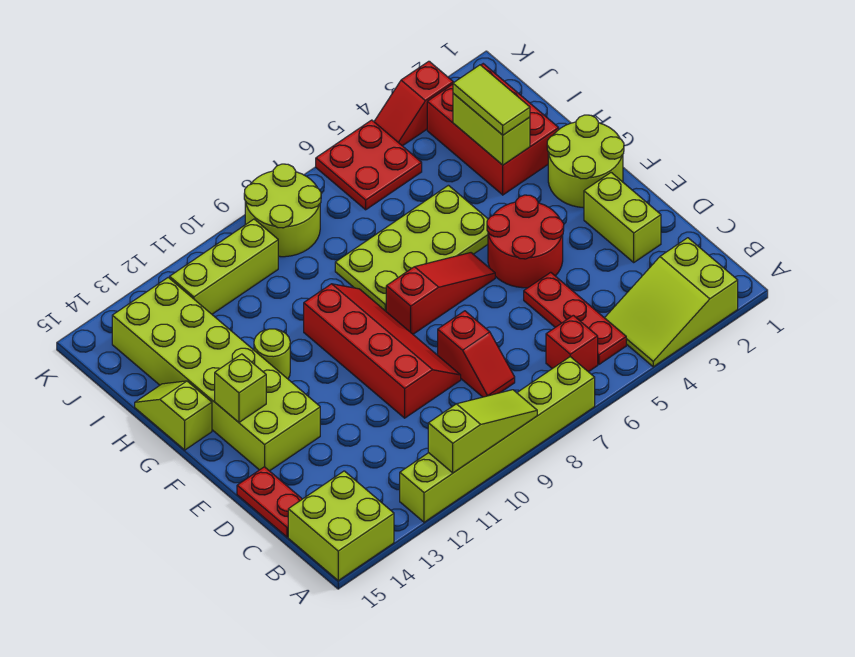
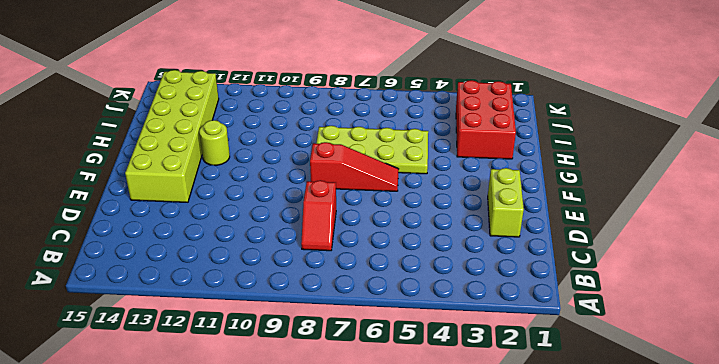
none -> lime 2x3 slope [605,238,738,367]
none -> lime 1x6 brick [400,357,595,522]
none -> lime 2x2 brick [288,471,394,581]

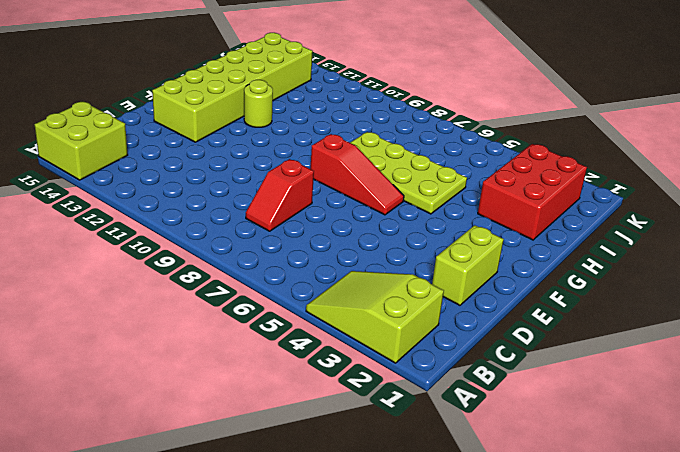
none -> lime 1x6 brick [400,357,595,522]
none -> red 1x3 plate [524,272,626,364]
none -> red 1x1 brick [546,315,598,372]

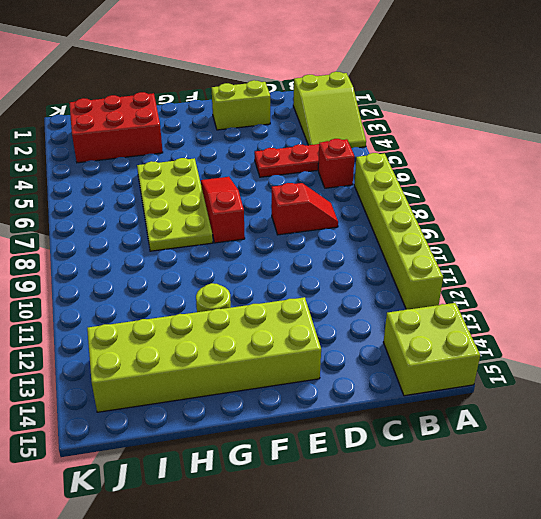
none -> red 1x2 plate [237,467,302,537]
none -> red 2x4 slope [304,284,461,418]
none -> red 2x2 round brick [487,195,564,288]

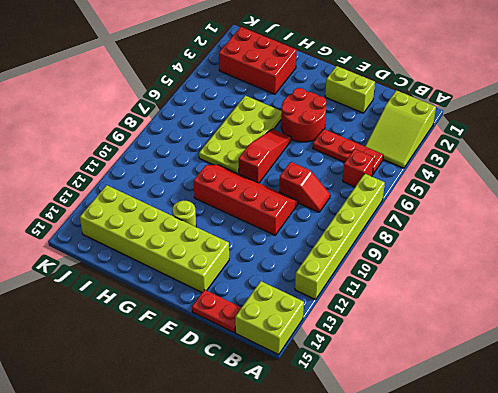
none -> lime 2x2 round brick [547,115,624,208]
none -> lime 1x2 slope [135,381,212,450]
none -> red 2x2 plate [316,120,422,210]

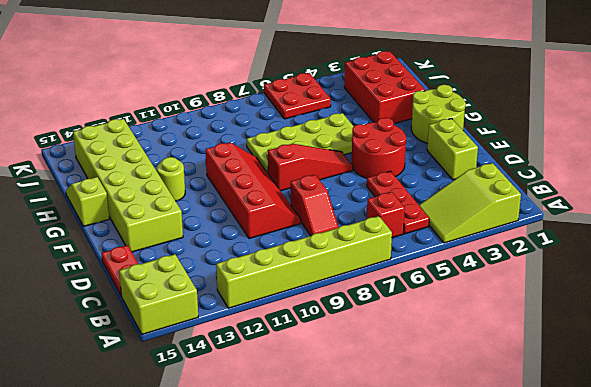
none -> lime 2x2 round brick [244,164,321,257]
none -> lime 1x3 brick [170,219,278,314]
none -> red 1x2 slope [374,61,453,146]

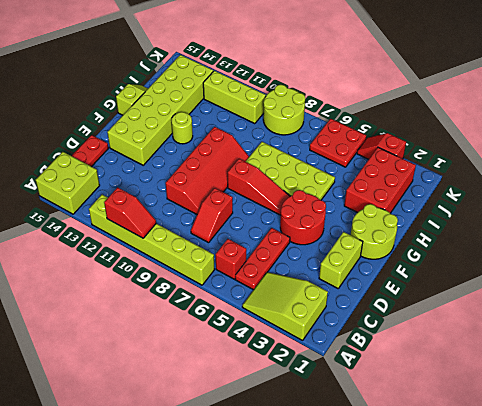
red 1x2 slope [104,188,156,238] -> lime 1x3 slope [428,390,537,473]
none -> lime 1x1 brick [215,354,266,422]
none -> lime 1x2 brick [453,93,530,165]
none -> lime 1x2 tile [453,65,530,135]

